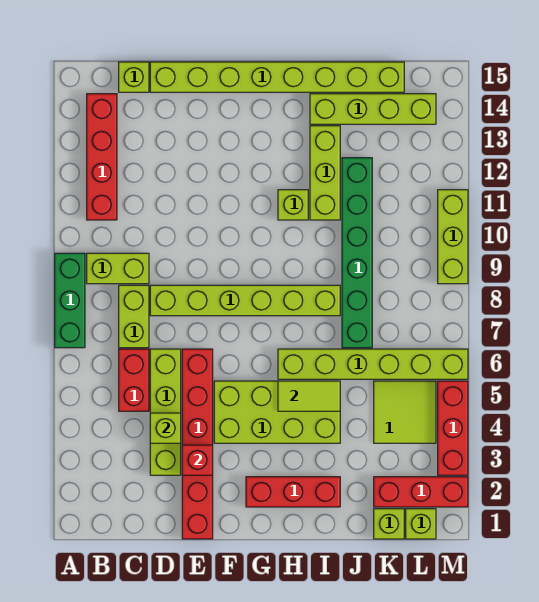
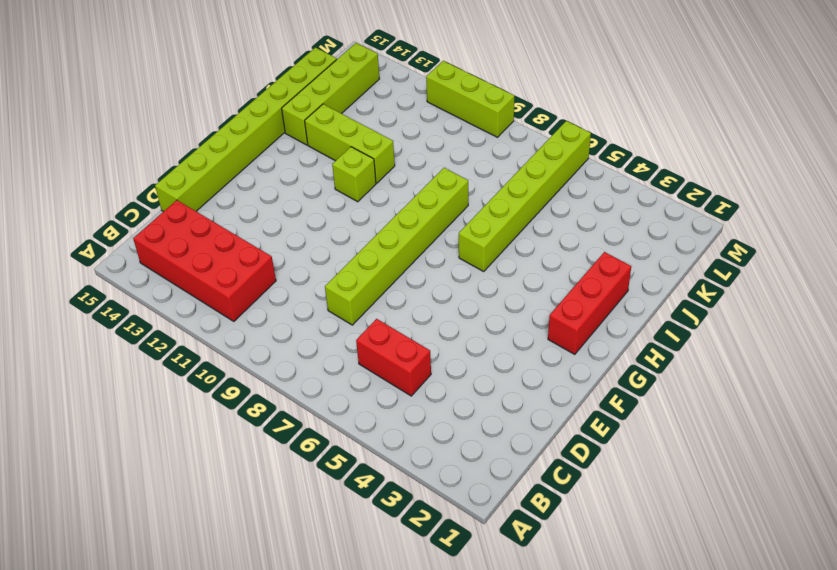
red 2x4 brick [133,200,276,321] -> red 1x4 brick [87,94,117,220]
none -> green 1x3 brick [55,253,85,348]
none -> lime 1x2 brick [87,253,149,284]
none -> lime 1x2 brick [119,285,149,348]

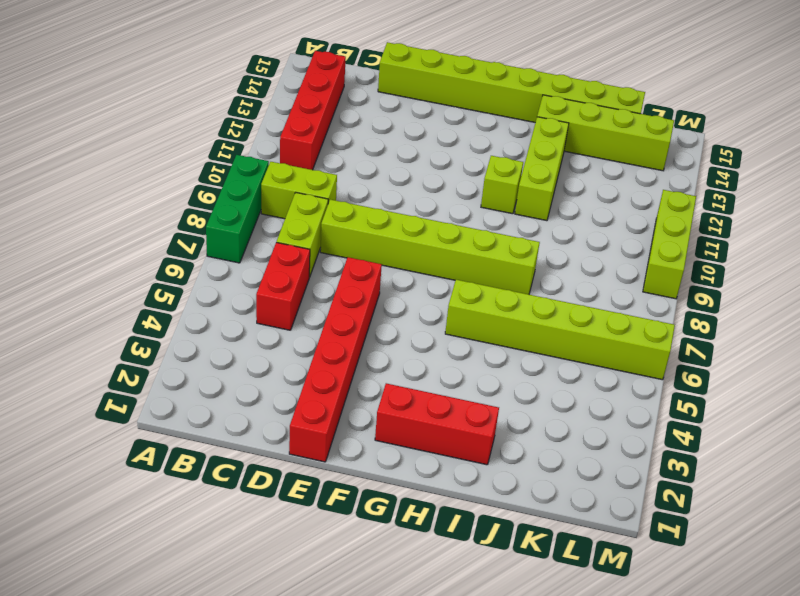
none -> lime 1x1 brick [119,62,149,92]
none -> lime 1x4 brick [150,349,181,475]
none -> lime 2x4 brick [214,381,340,443]

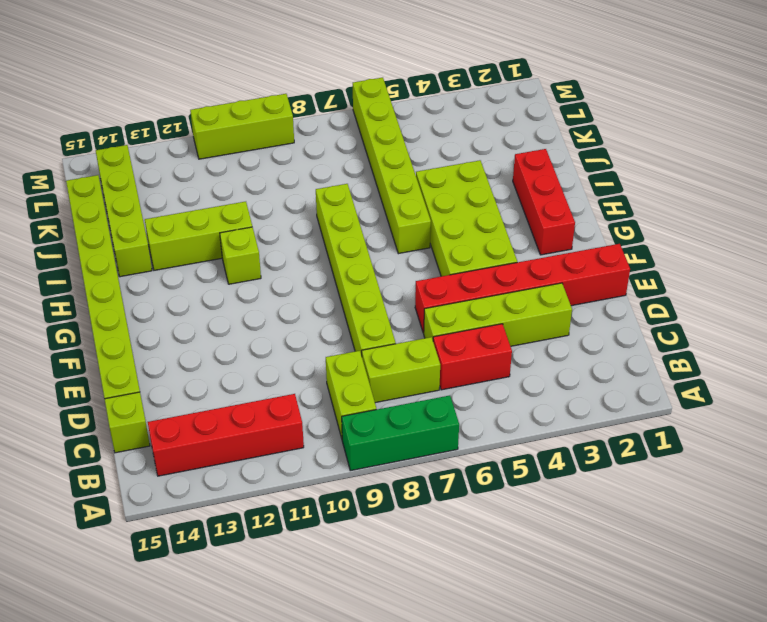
none -> green 1x6 brick [342,158,372,348]
none -> lime 1x1 brick [374,509,404,539]
none -> red 1x3 brick [374,477,468,507]

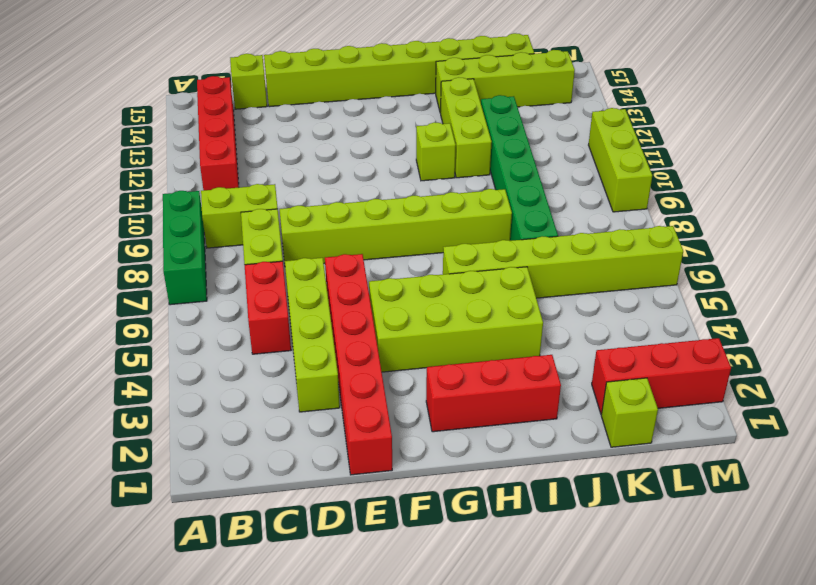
none -> lime 2x2 tile [374,381,436,443]
none -> lime 1x1 brick [406,509,436,539]
none -> red 1x3 brick [438,381,468,475]

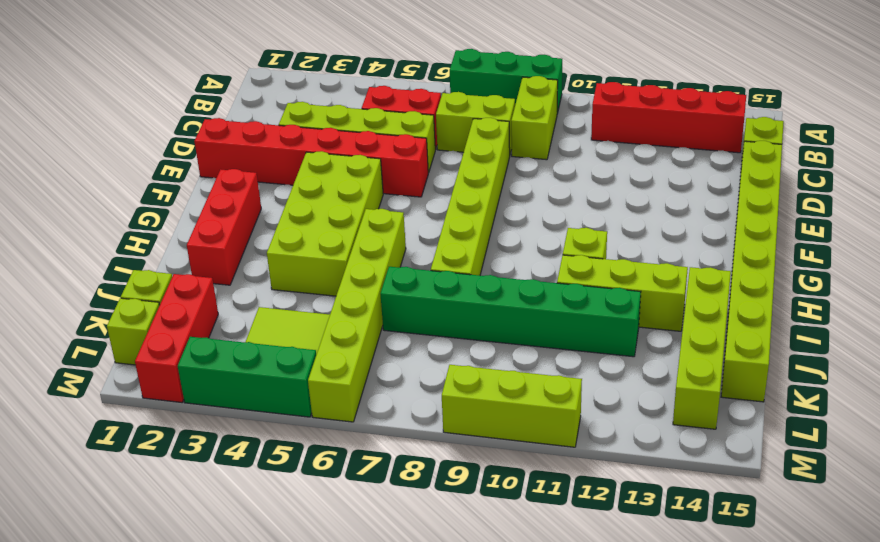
green 1x3 brick [178,337,316,417] -> red 1x3 brick [438,381,468,475]
none -> lime 1x1 brick [150,413,181,443]
none -> red 1x1 brick [182,445,213,475]
none -> lime 1x2 tile [278,381,340,411]

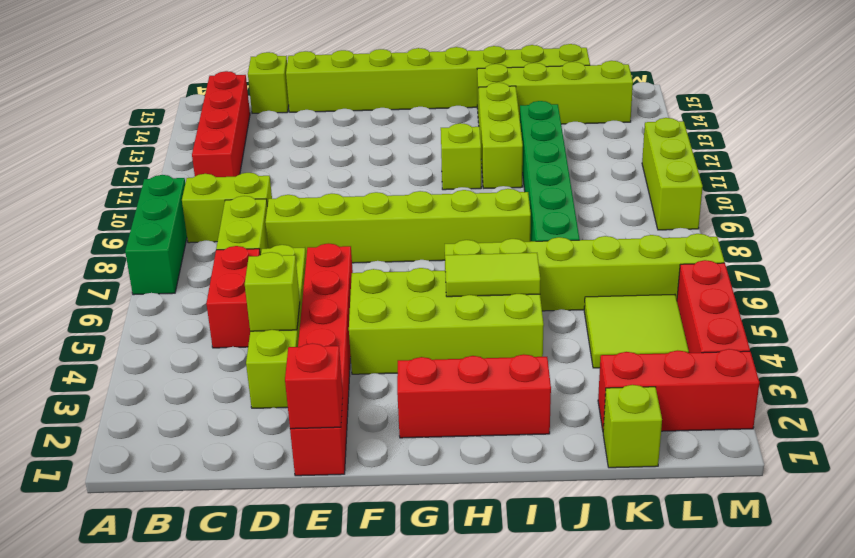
red 1x1 brick [285,343,343,429] -> red 1x1 brick moved to [182,445,213,475]
none -> lime 1x1 brick [406,509,436,539]

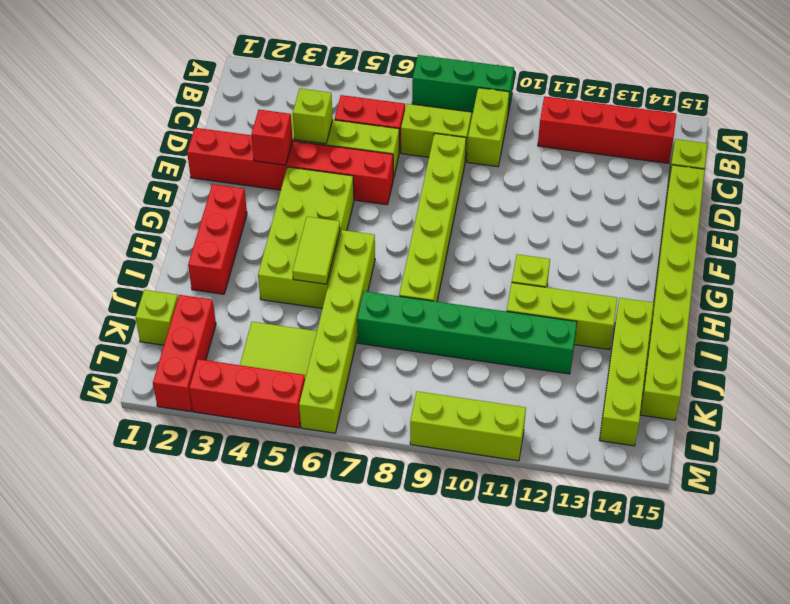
none -> lime 1x1 brick [406,509,436,539]

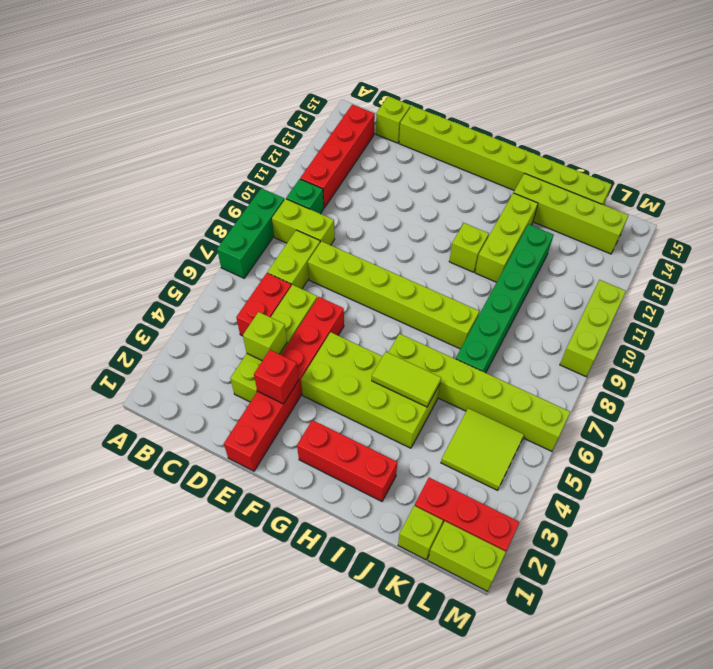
green 1x1 brick [286,179,324,214] -> none
lime 1x2 brick [428,521,506,591] -> lime 1x1 brick [406,509,436,539]
none -> red 1x3 brick [438,381,468,475]

